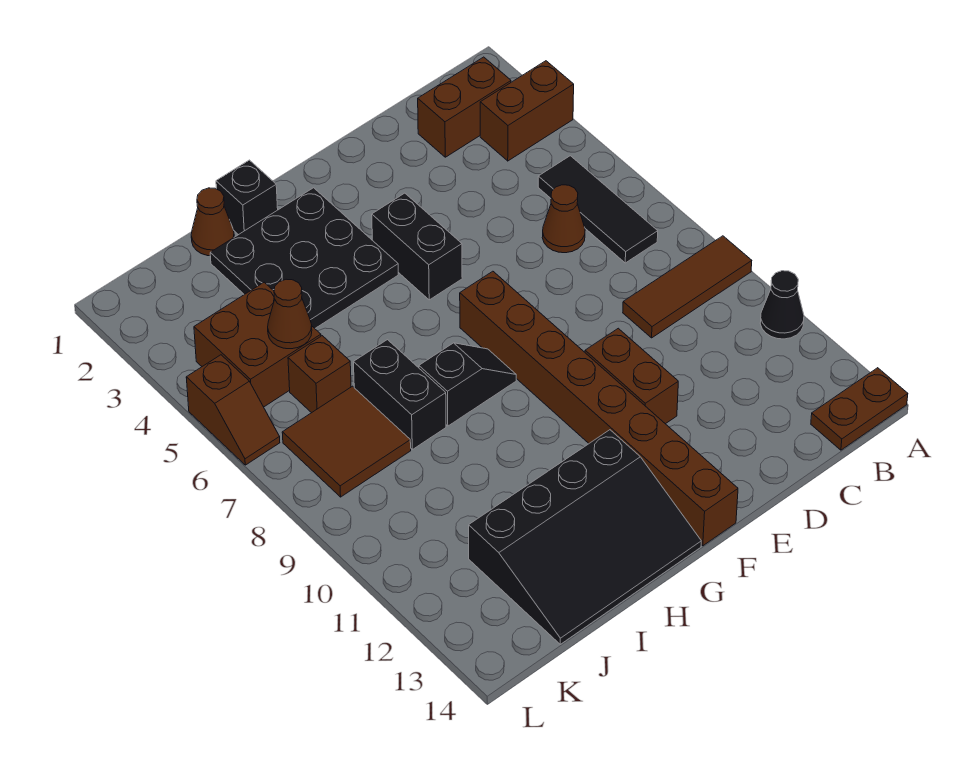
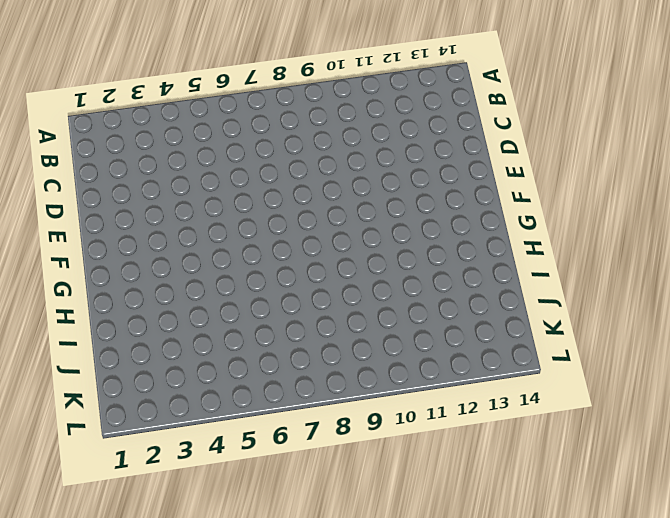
none -> brown 1x2 brick [480,61,574,161]
none -> brown 1x3 tile [623,236,752,338]
none -> black 1x1 cone [760,271,804,339]

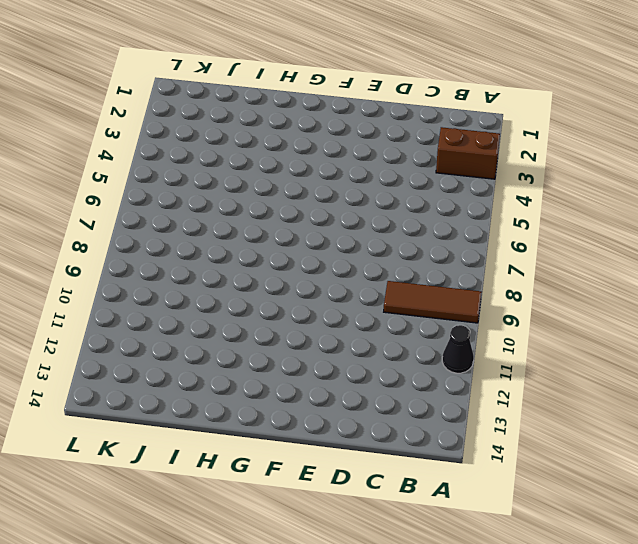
none -> brown 1x2 plate [811,368,908,450]
none -> brown 1x2 brick [418,57,511,157]
none -> black 1x3 tile [538,156,658,263]

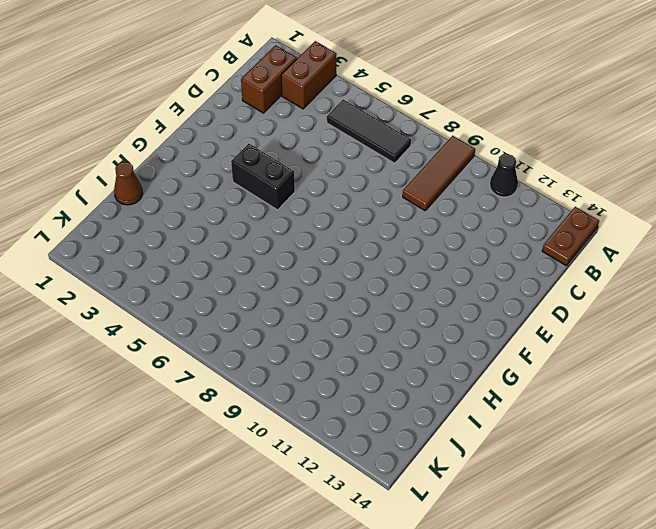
none -> brown 1x1 cone [542,185,585,253]
none -> brown 1x2 brick [585,328,678,424]
none -> brown 1x8 brick [460,271,738,546]

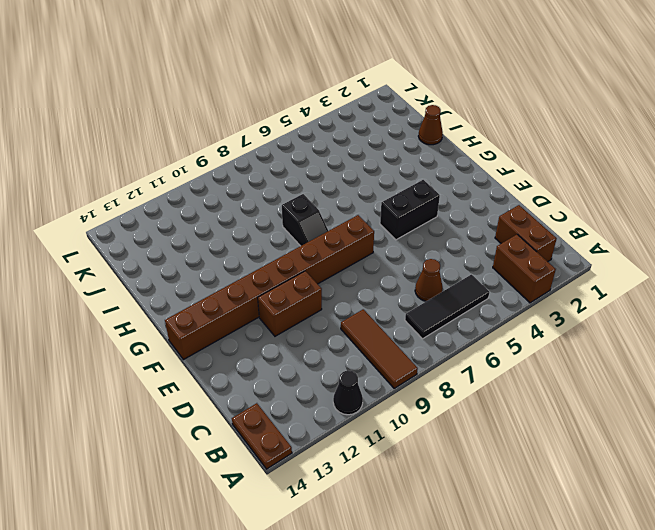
none -> black 3x3 plate [210,188,398,328]
none -> black 3x4 slope [469,430,701,644]
none -> black 1x1 brick [216,160,278,235]

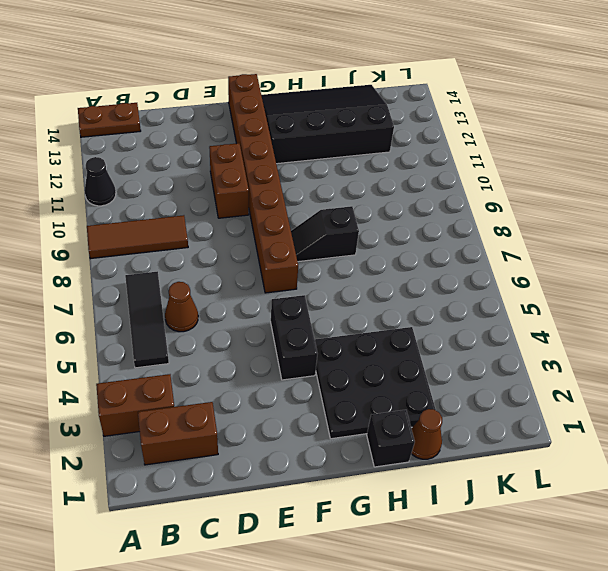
none -> black 1x2 brick [354,340,446,449]
none -> brown 2x2 brick [194,282,321,407]
none -> brown 1x1 brick [288,336,351,413]

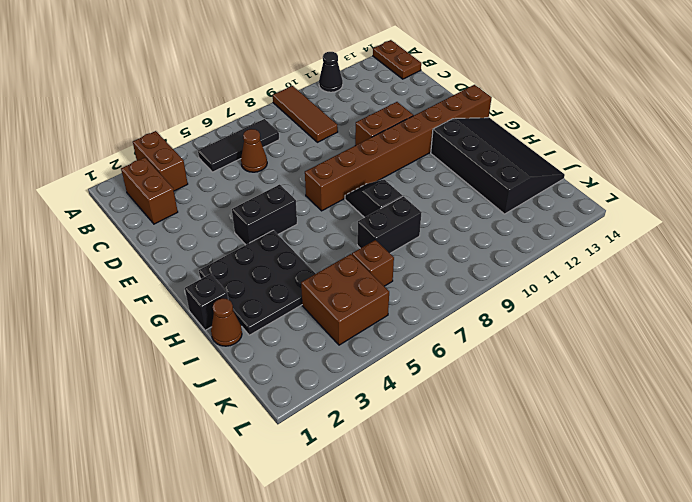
none -> brown 2x2 tile [282,386,411,497]
none -> brown 1x2 slope [186,355,280,465]
none -> brown 1x1 cone [268,279,312,349]

